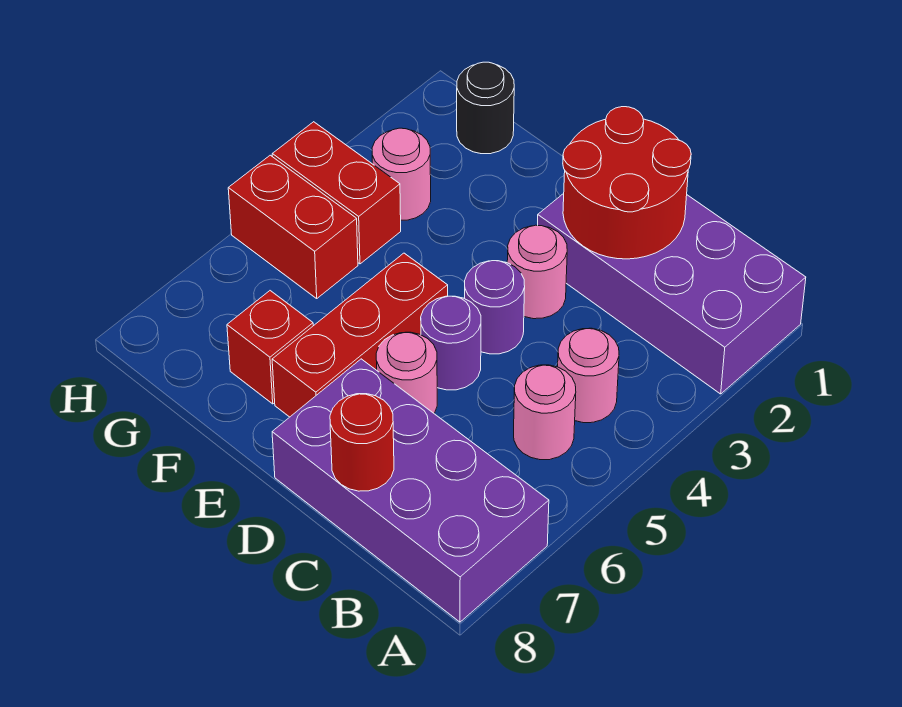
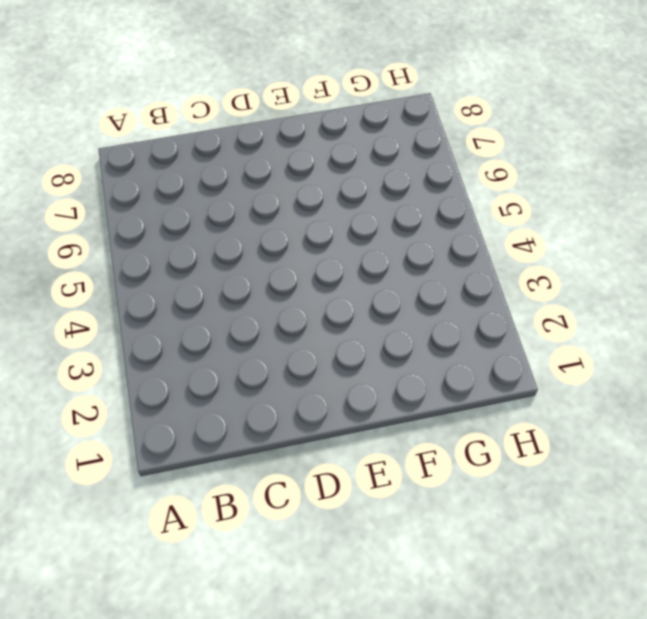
none -> purple 2x4 brick [538,193,806,394]
none -> purple 2x4 brick [272,359,549,622]
none -> pink 1x1 round brick [558,328,619,423]

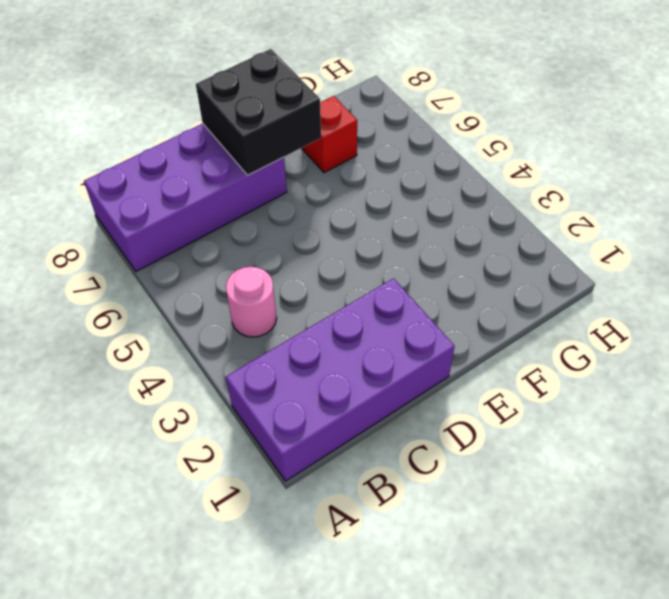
black 2x2 brick [196,49,321,175] -> none
none -> pink 1x1 round brick [514,365,576,460]
none -> pink 1x1 round brick [507,225,567,319]
none -> purple 1x1 round brick [465,261,525,354]

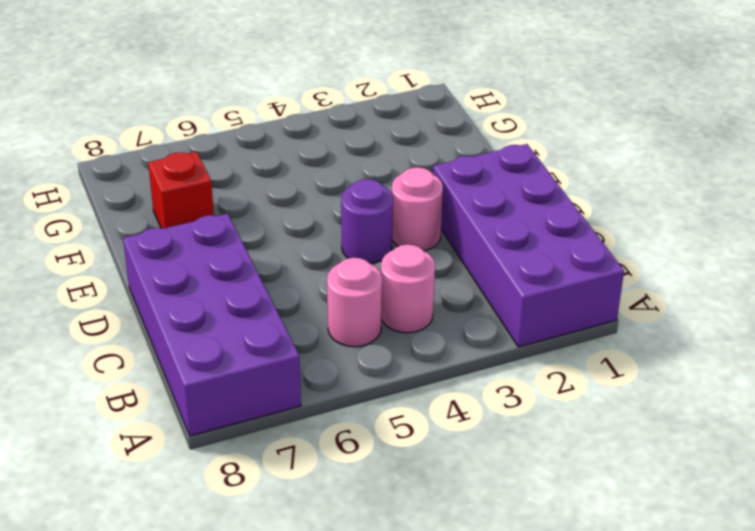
none -> purple 1x1 round brick [421,296,481,390]
none -> pink 1x1 round brick [376,332,437,413]
none -> red 1x3 brick [272,253,448,417]

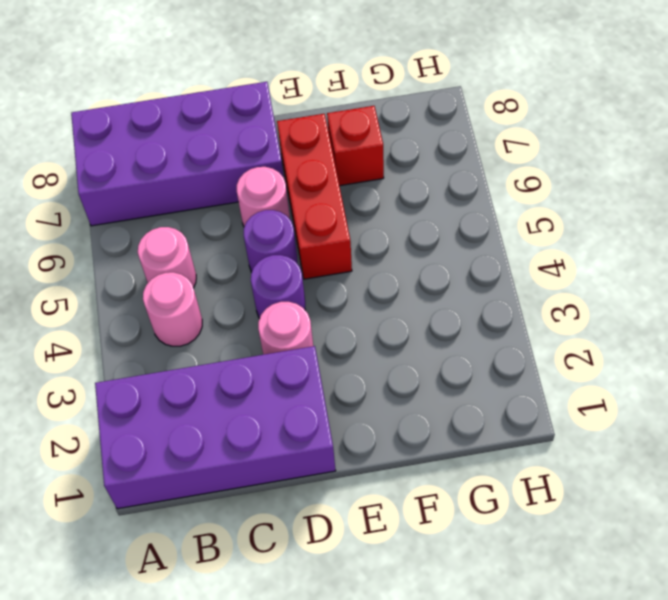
none -> black 1x1 round brick [457,62,514,154]
none -> pink 1x1 round brick [372,128,431,220]
none -> red 1x2 brick [272,122,401,264]

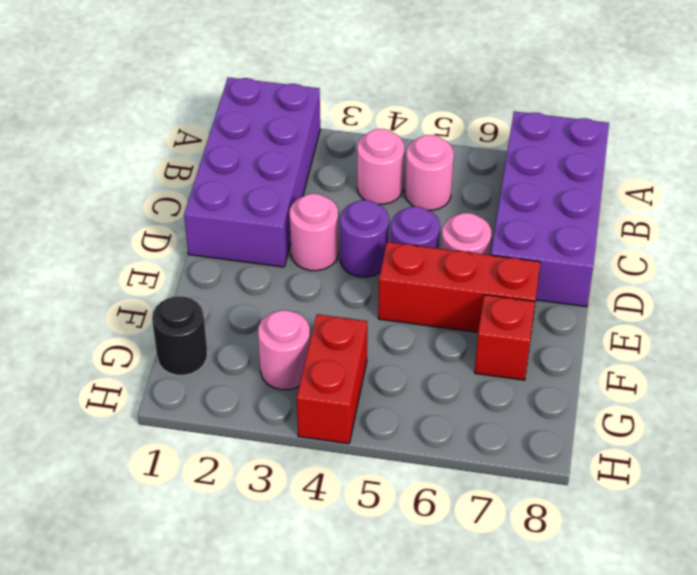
none -> red 1x2 brick [228,155,358,298]
none -> red 2x2 round brick [563,107,691,259]
none -> red 1x1 round brick [330,394,394,491]

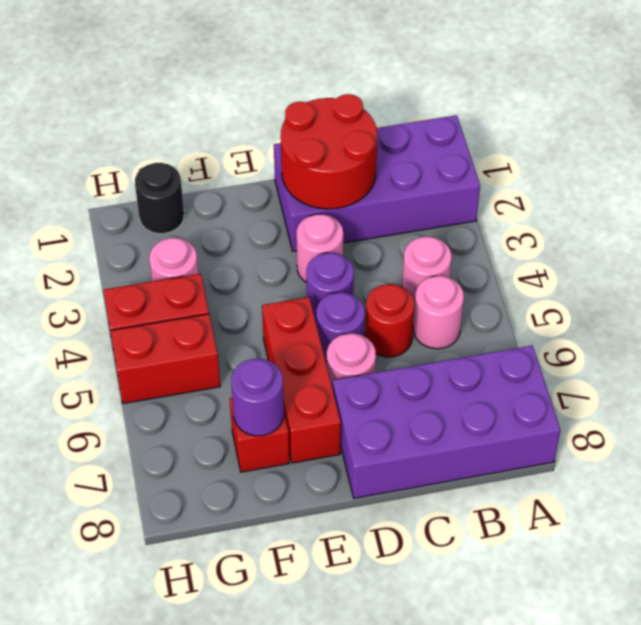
red 1x1 round brick [365,284,414,357] -> red 1x1 round brick moved to [330,394,394,491]
purple 1x1 round brick [231,359,284,436] -> none

